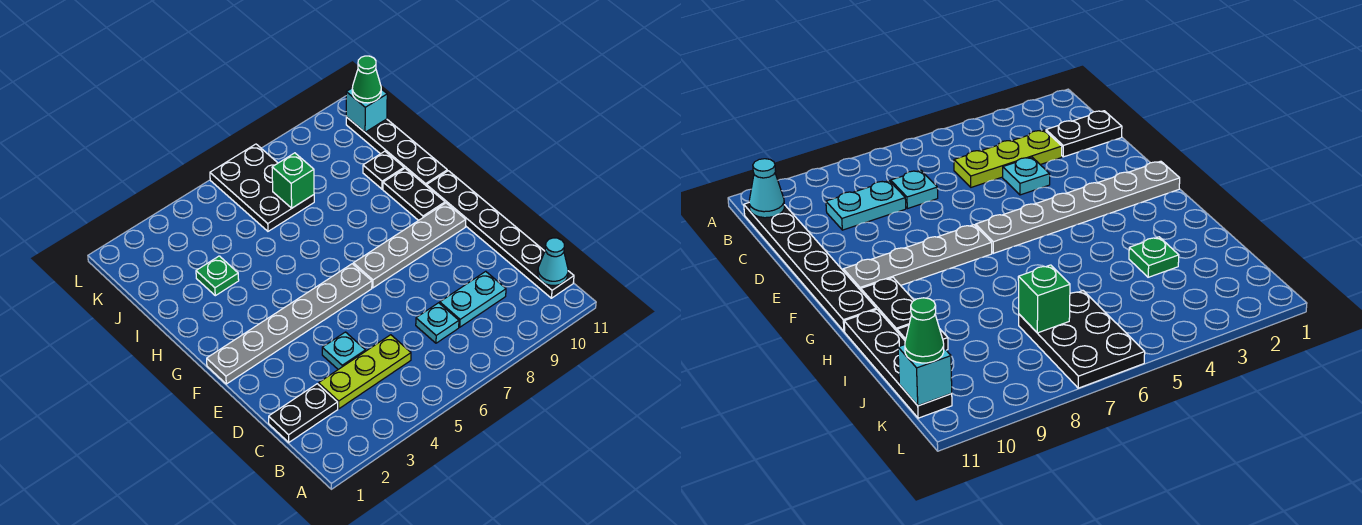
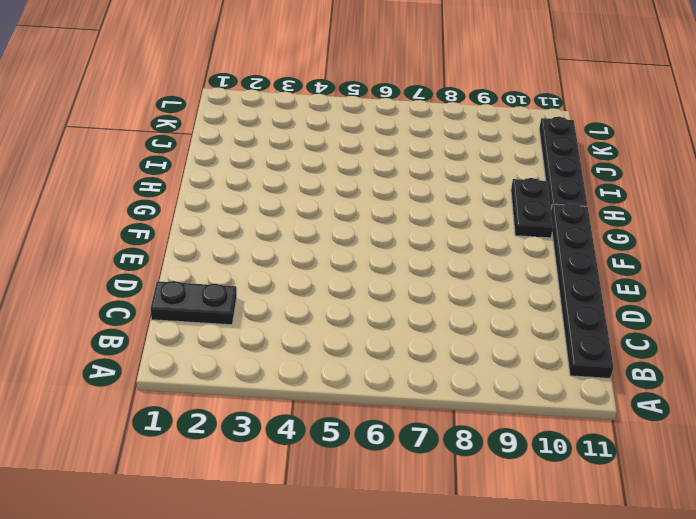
none -> lime 1x3 plate [319,335,411,409]
none -> cyan 1x1 plate [416,303,459,343]
none -> cyan 1x2 plate [440,271,506,327]

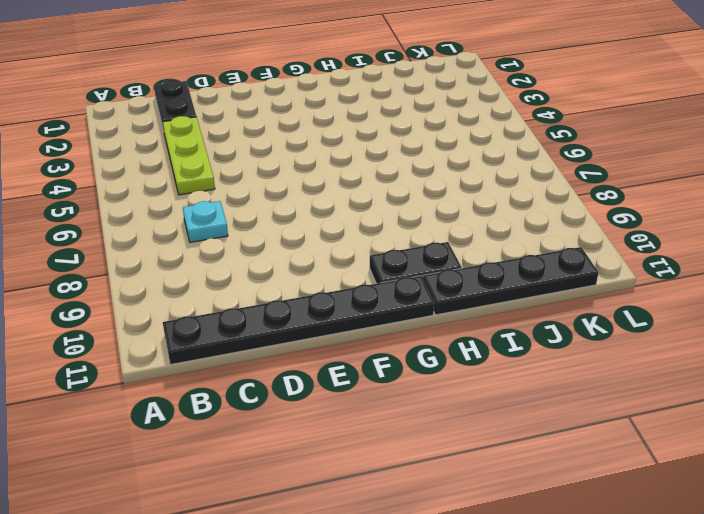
none -> cyan 1x2 plate [440,271,506,327]
none -> cyan 1x1 plate [322,332,366,369]
none -> grey 1x6 plate [207,264,372,384]

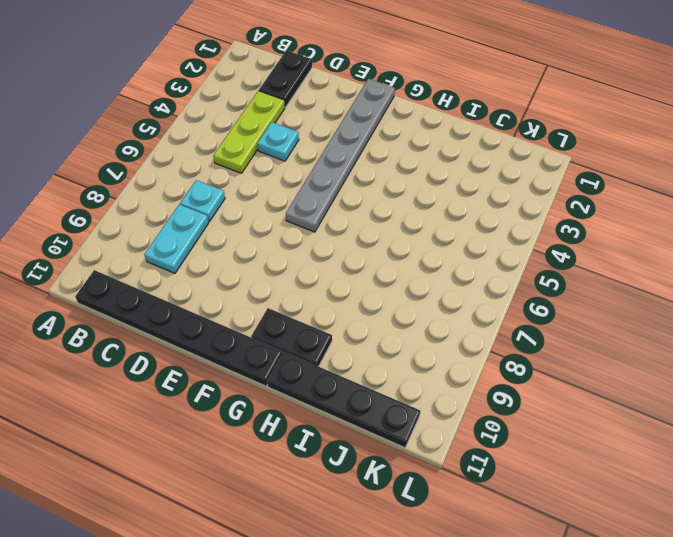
none -> grey 1x4 plate [353,203,466,288]
none -> green 1x1 plate [196,256,239,296]
none -> black 1x1 plate [363,151,404,189]

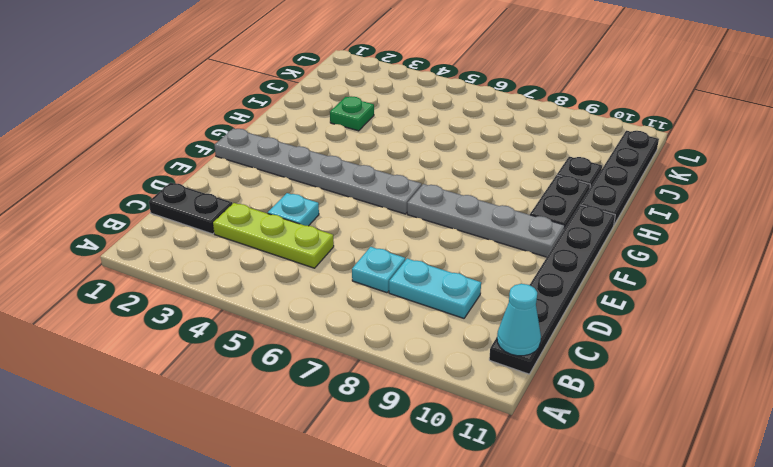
none -> black 2x3 plate [210,144,314,231]
none -> green 1x1 brick [272,153,314,208]
none -> cyan 1x1 brick [346,88,387,132]

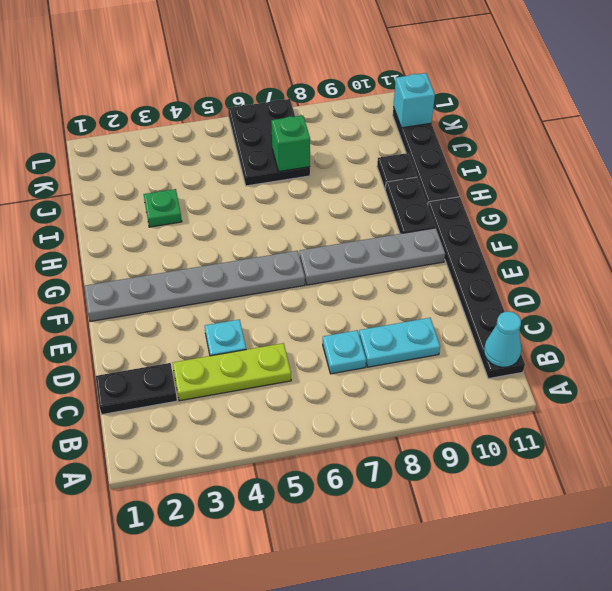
none -> green 1x1 cone [352,56,381,103]

